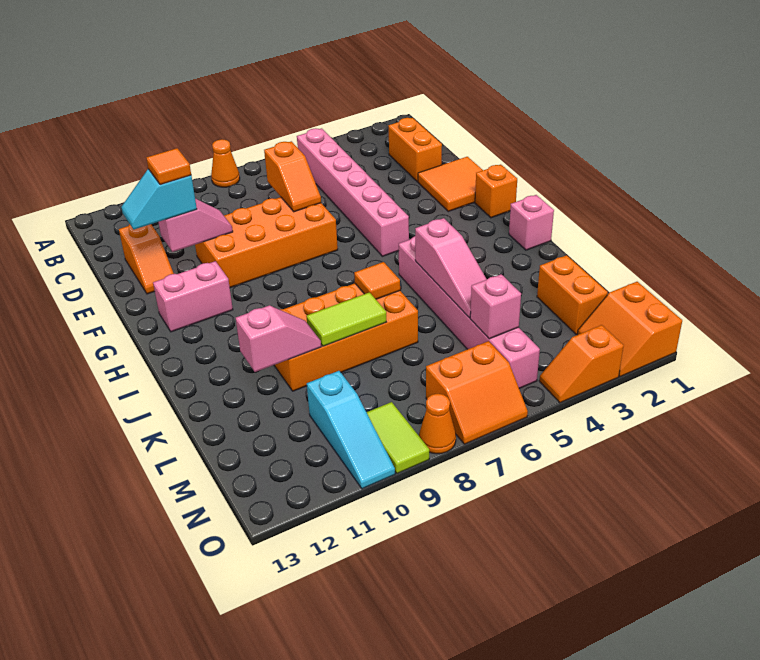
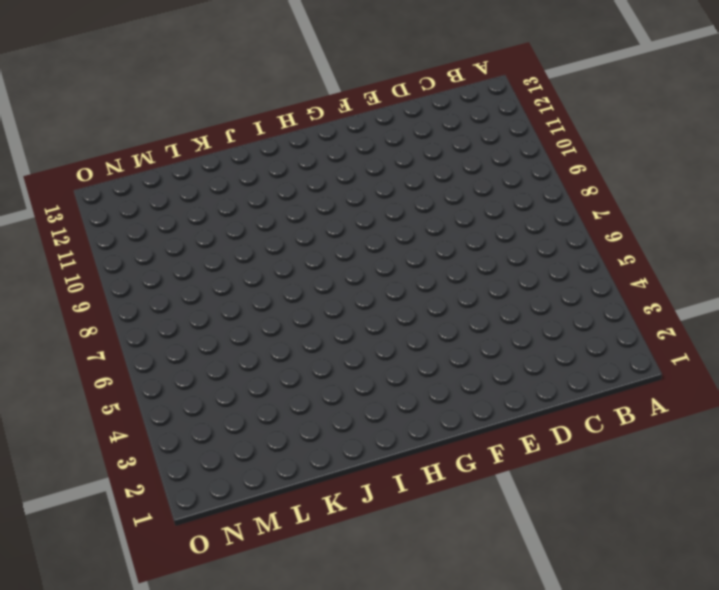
none -> orange 1x1 cone [211,139,240,187]
none -> pink 1x6 brick [297,128,409,256]
none -> orange 1x2 brick [388,118,442,182]

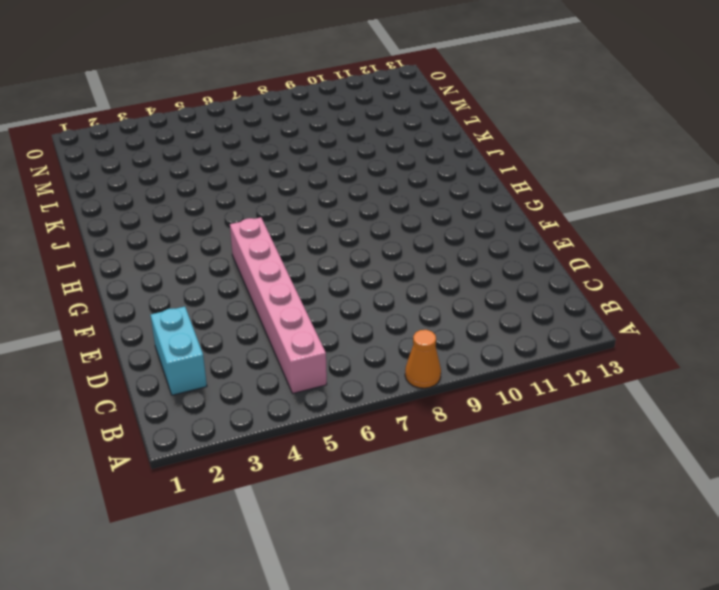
cyan 1x2 brick [151,307,207,395] -> orange 1x2 brick [388,118,442,182]
none -> orange 1x2 slope [119,224,174,294]
none -> orange 2x2 tile [418,157,483,211]
none -> orange 2x4 brick [195,197,338,288]

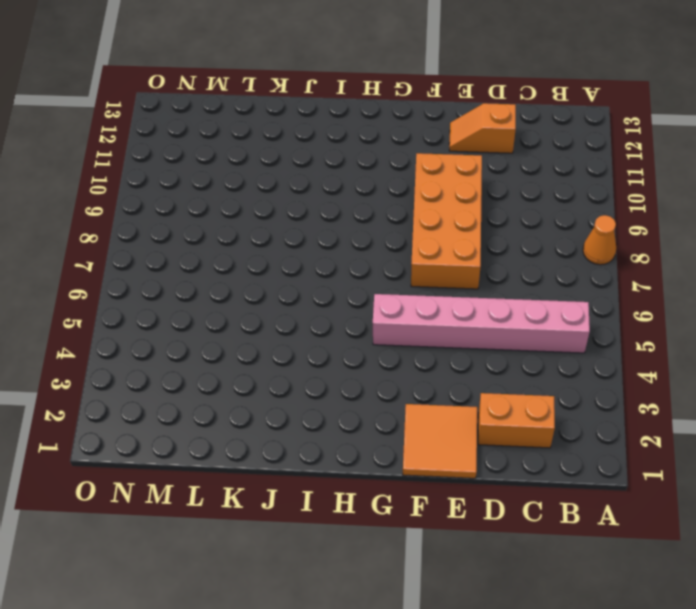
none -> orange 1x1 brick [475,165,517,218]
none -> pink 1x2 brick [153,261,233,332]
none -> pink 1x1 brick [509,195,554,250]

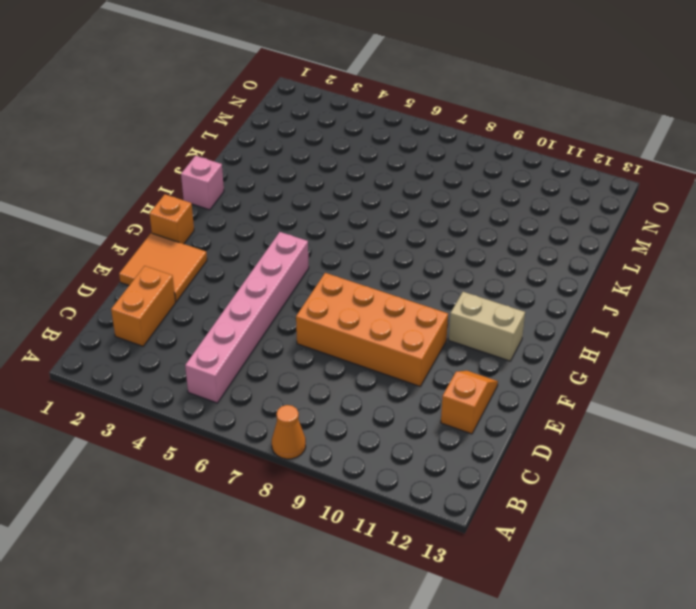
tan 1x2 brick [449,292,525,361] -> pink 1x2 brick [153,261,233,332]
none -> pink 1x6 brick [399,236,540,388]
none -> orange 2x4 brick [274,283,418,391]
none -> orange 1x2 brick [537,255,608,335]

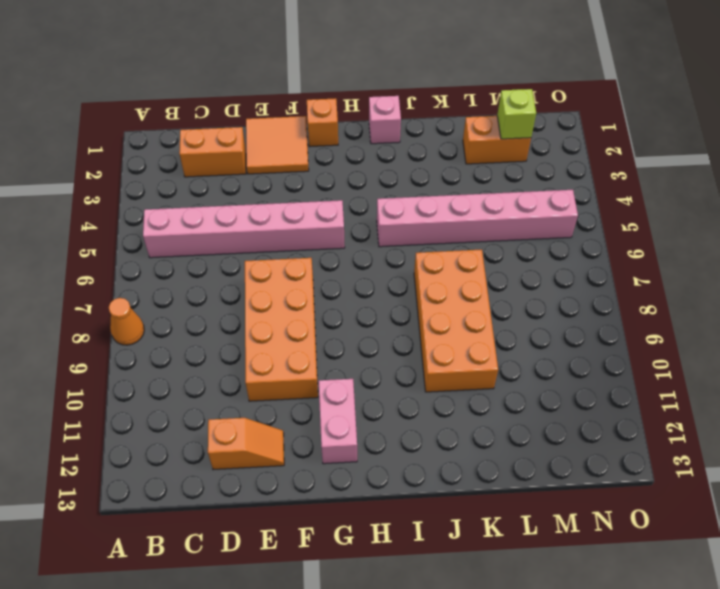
lime 1x1 brick [497,89,536,139] -> none
none -> cyan 1x3 slope [307,371,395,489]
none -> orange 2x2 slope [577,282,682,377]
none -> orange 2x2 slope [426,341,528,444]

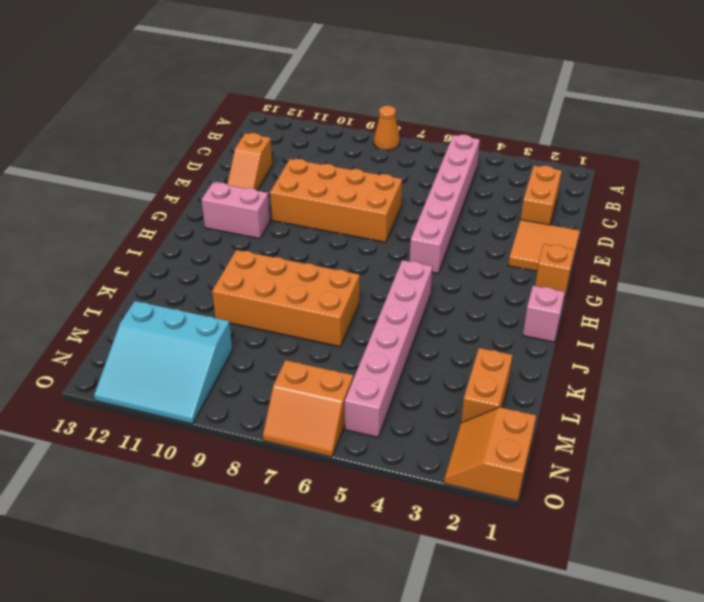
cyan 3x3 slope [94,301,232,424] -> cyan 1x3 slope [307,371,395,489]
none -> lime 1x2 tile [367,402,429,474]
none -> orange 1x2 slope [539,325,624,403]
none -> orange 1x1 cone [419,394,456,454]

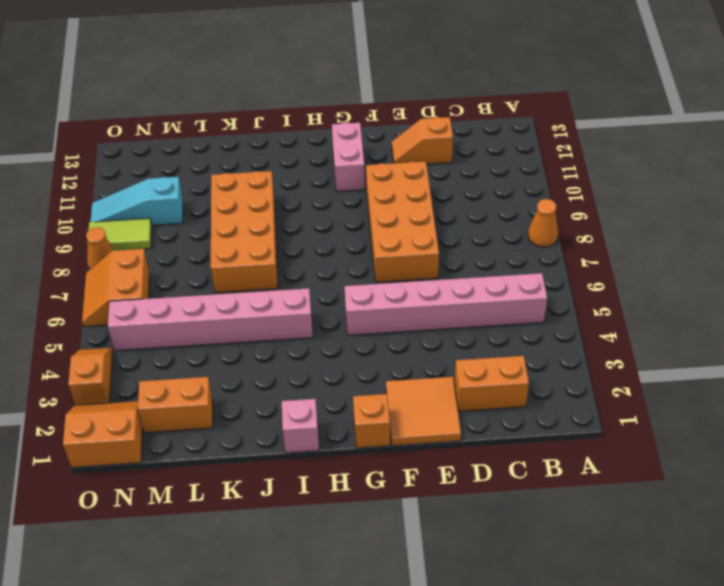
none -> orange 1x2 slope [264,141,321,212]
none -> pink 1x2 slope [159,198,233,252]
none -> pink 1x3 slope [415,218,487,318]

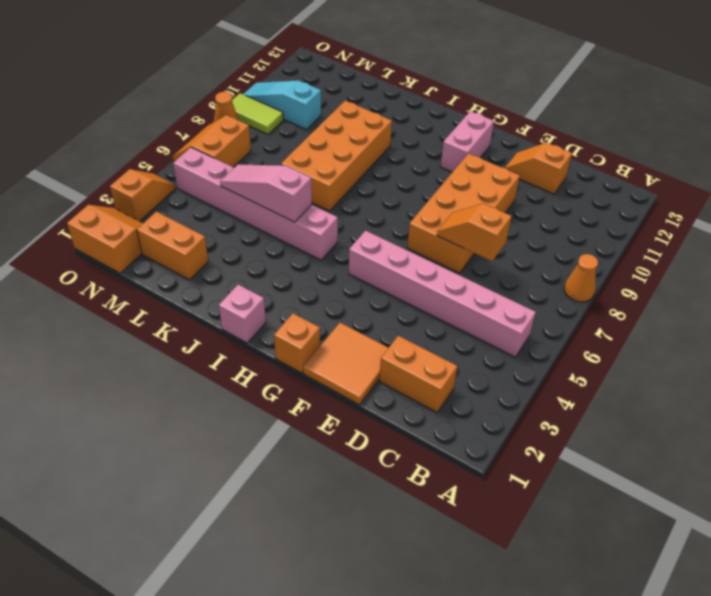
none -> pink 1x2 slope [159,198,233,252]
none -> orange 1x1 tile [354,262,400,299]
none -> lime 1x2 tile [306,292,387,346]

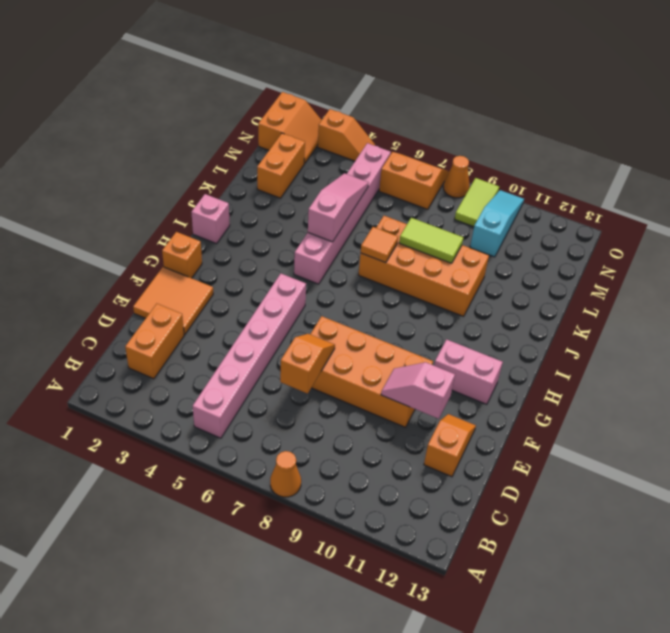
none -> pink 1x2 slope [236,305,321,372]
none -> pink 1x1 brick [470,274,521,339]
none -> cyan 1x2 slope [121,169,197,229]

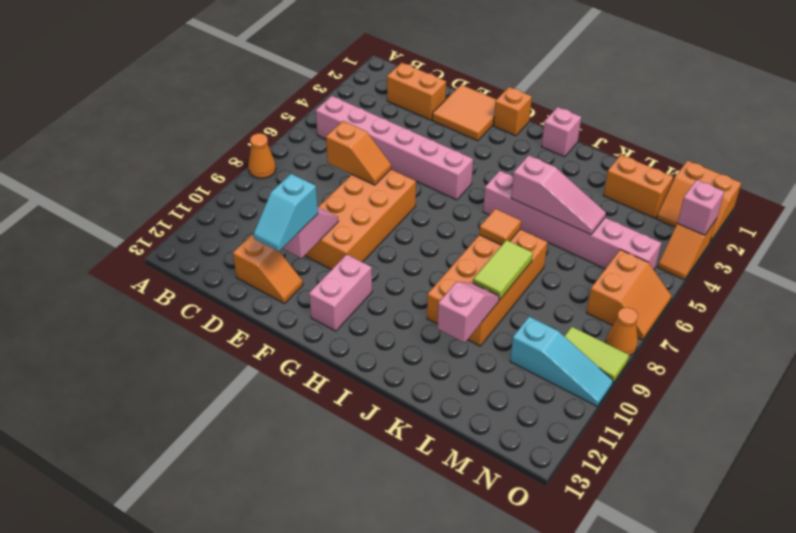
pink 1x1 brick [677,180,724,235] -> pink 1x1 brick moved to [470,274,521,339]
none -> orange 1x1 tile [146,148,191,185]

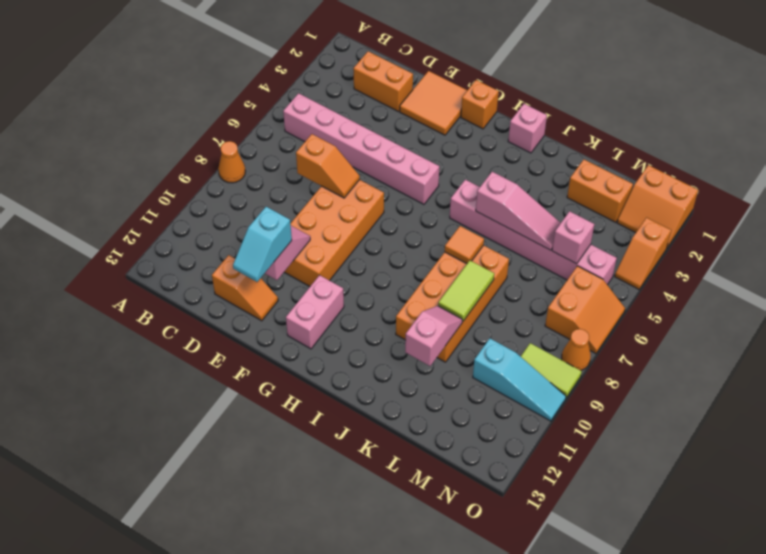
none -> orange 1x1 tile [146,148,191,185]

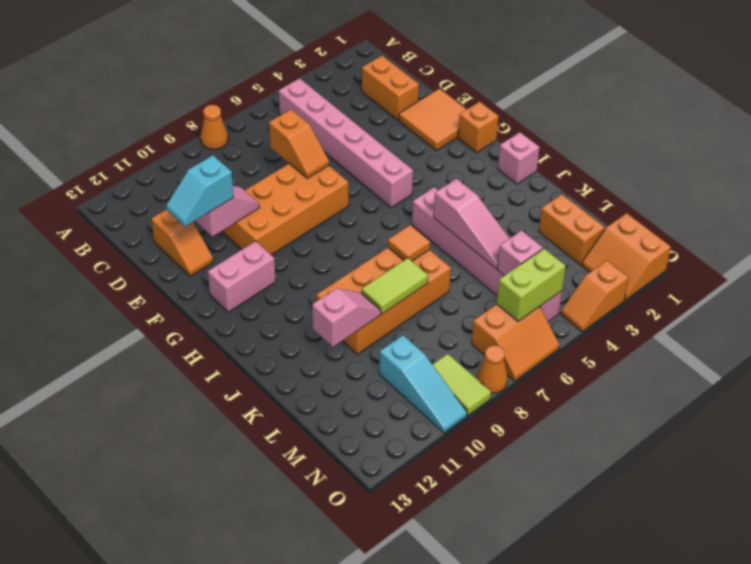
lime 1x2 brick [497,249,566,321] -> none
none -> orange 1x1 tile [146,148,191,185]

